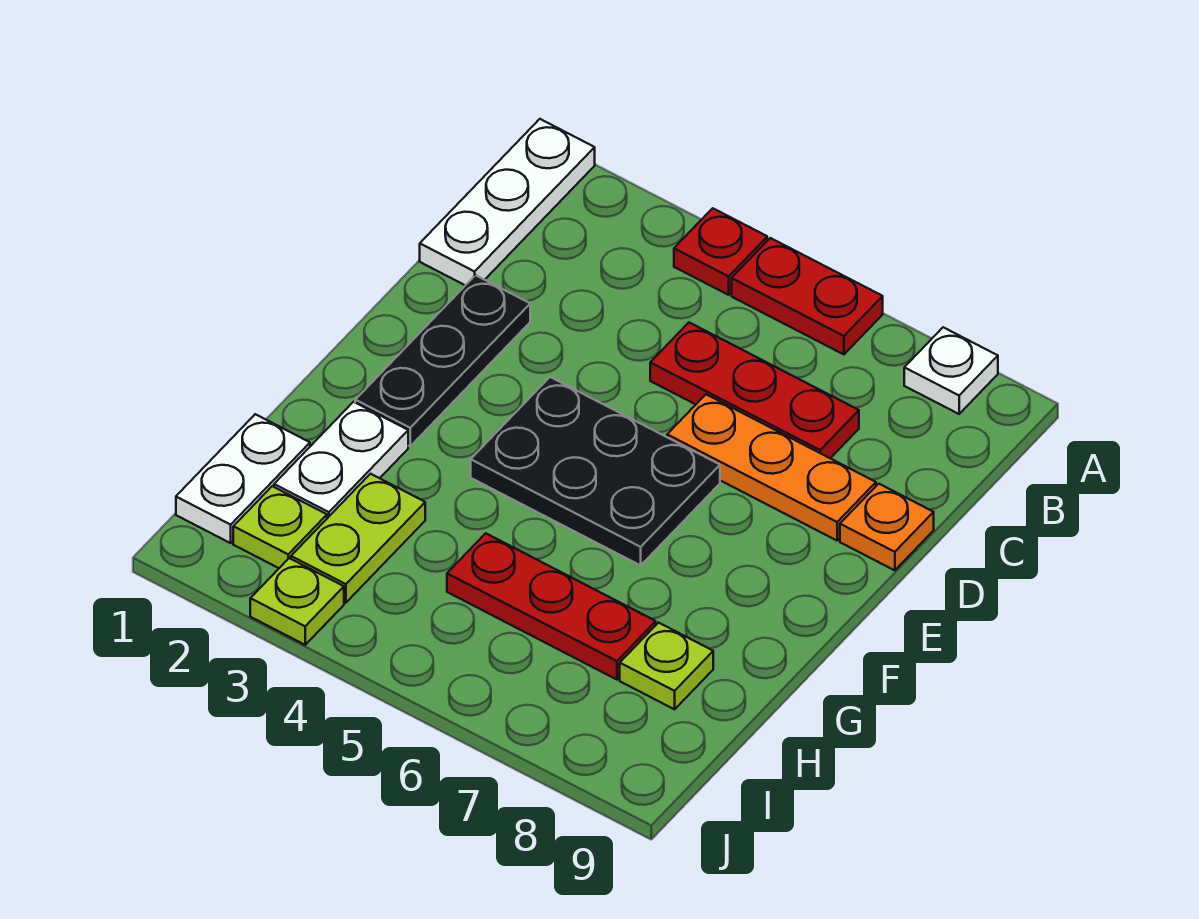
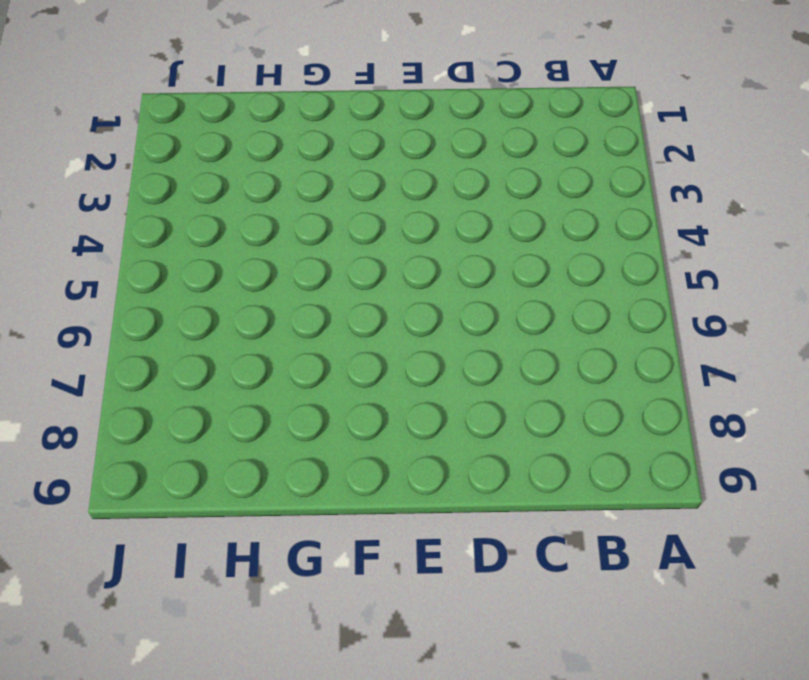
none -> white 1x3 plate [420,119,595,285]
none -> red 1x1 plate [674,208,767,295]
none -> red 1x2 plate [732,238,883,354]

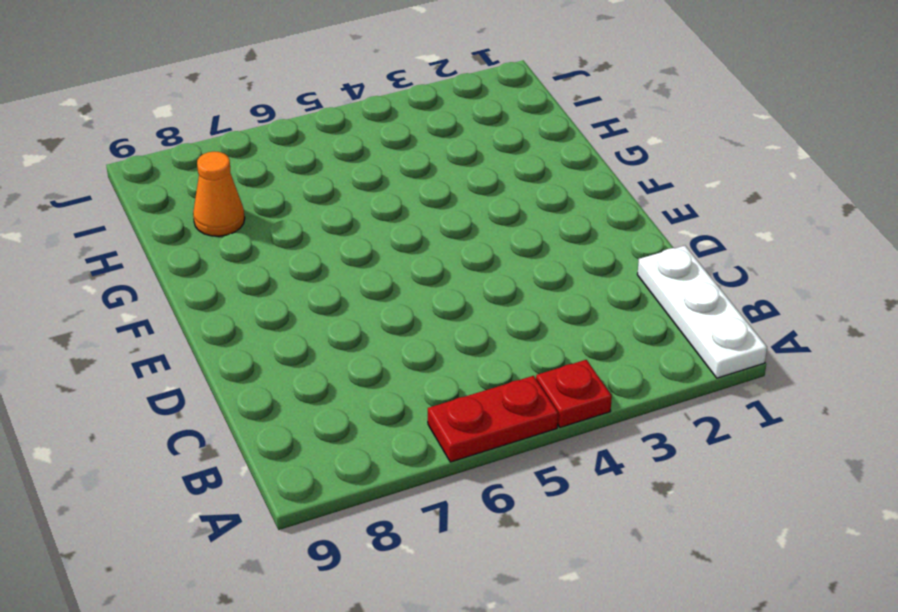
orange 1x1 cone [193,152,245,236] -> lime 1x1 plate [620,623,713,709]
none -> white 1x1 plate [904,327,998,414]
none -> red 1x3 plate [650,323,859,458]
none -> black 1x3 plate [355,275,530,446]

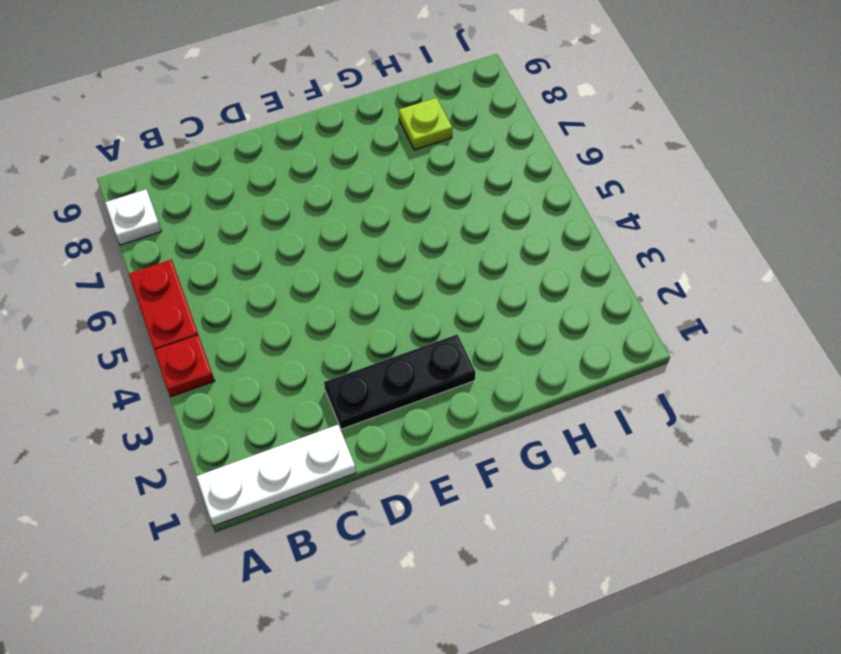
none -> red 1x3 plate [650,323,859,458]
none -> orange 1x3 plate [667,394,876,540]
none -> orange 1x1 plate [840,484,934,570]

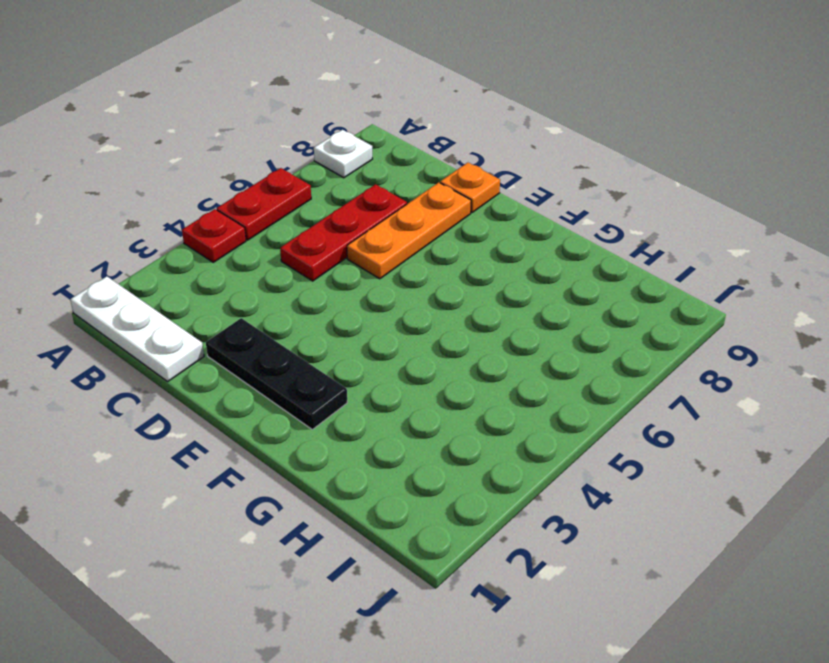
none -> black 2x3 plate [471,377,720,565]
none -> white 1x2 plate [274,402,408,518]
none -> white 1x2 plate [176,414,310,543]

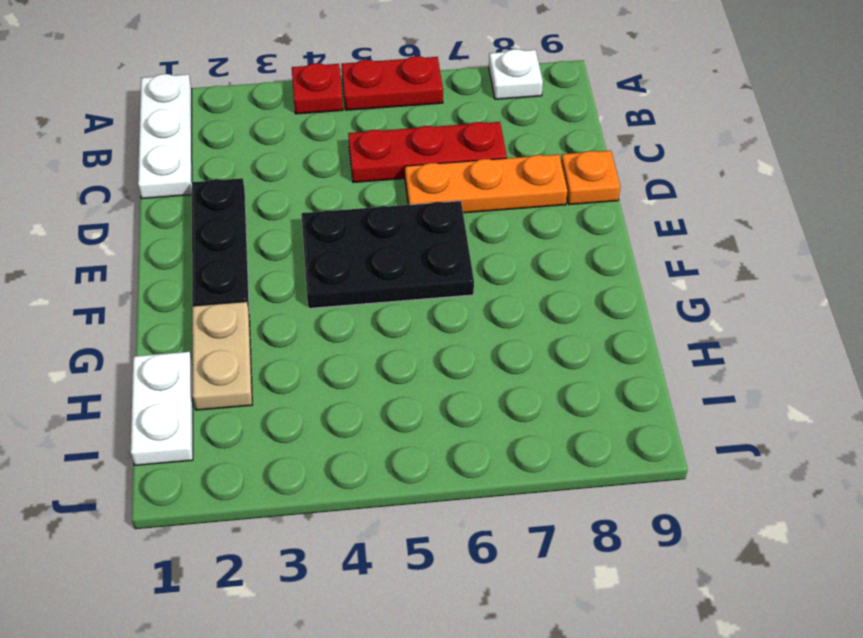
tan 1x2 plate [192,302,252,410] -> white 1x2 plate [274,402,408,518]
none -> lime 1x2 plate [291,474,425,603]
none -> red 1x3 plate [447,533,656,680]
none -> lime 1x1 plate [620,623,713,709]

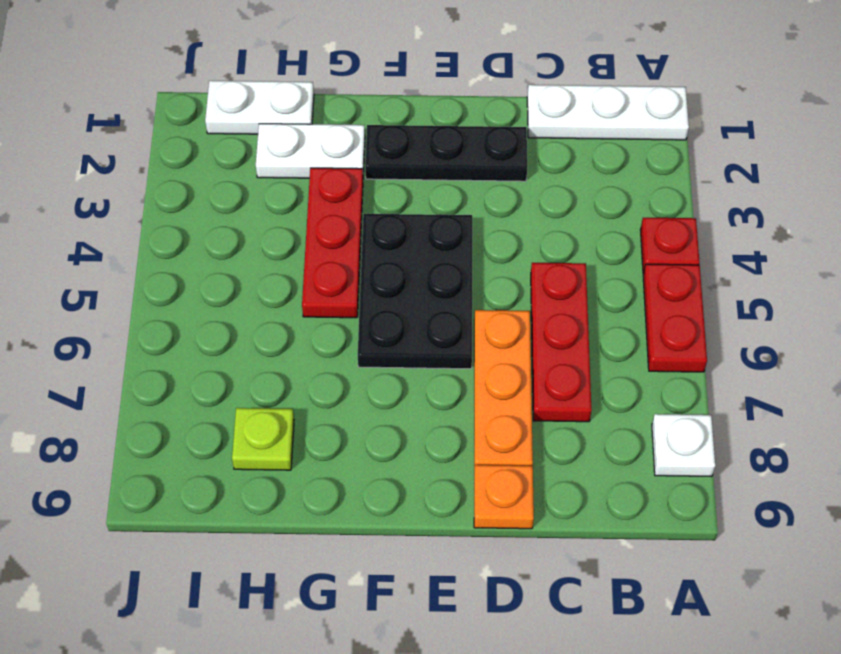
red 1x3 plate [302,168,363,318] -> red 1x3 plate moved to [447,533,656,680]
none -> lime 1x2 plate [291,474,425,603]
none -> lime 1x1 plate [233,486,327,568]
none -> lime 1x1 plate [250,558,344,645]

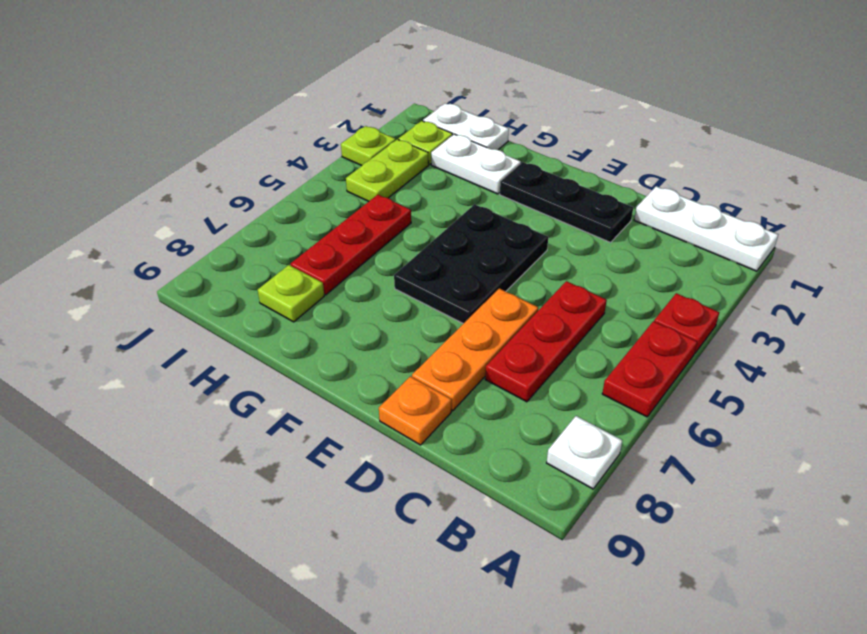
lime 1x2 plate [346,139,429,202] -> lime 1x2 plate turned to [291,474,425,603]

